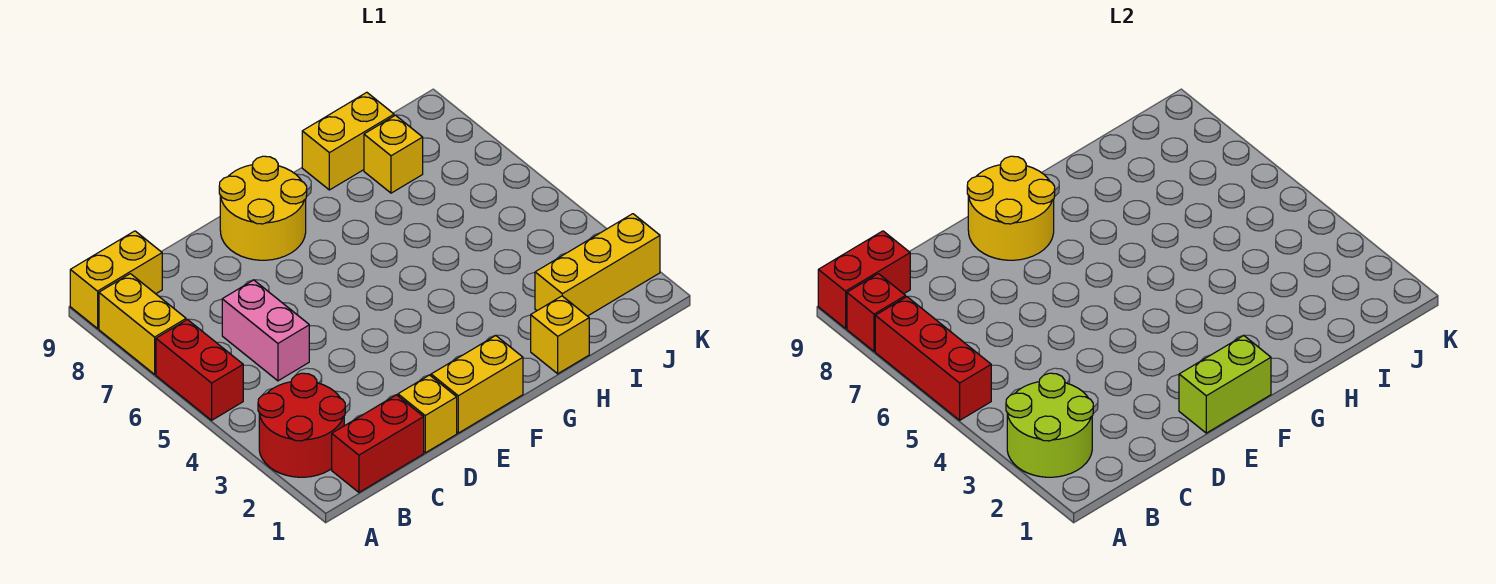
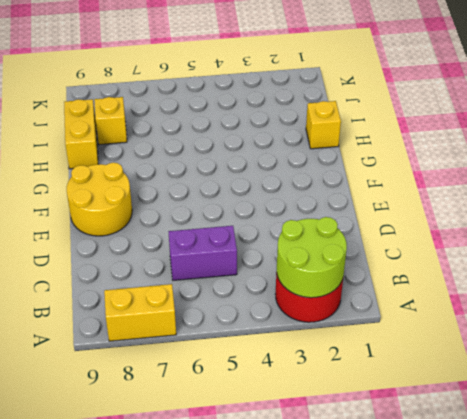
purple 1x2 brick [169,226,237,280] -> pink 1x2 brick [222,280,309,381]
none -> red 1x2 brick [156,319,243,420]
none -> yellow 1x2 brick [70,231,162,328]
none -> red 1x2 brick [332,395,424,492]

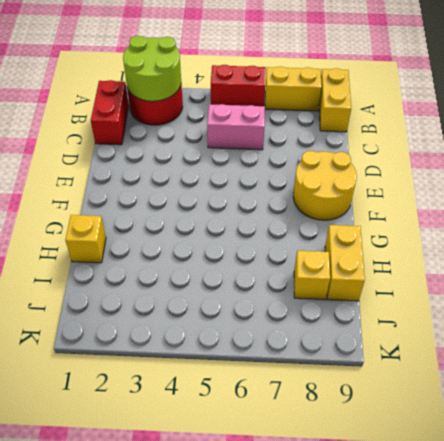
none -> yellow 1x1 brick [398,375,457,453]
none -> yellow 1x2 brick [431,335,523,433]
none -> yellow 1x3 brick [535,214,660,316]

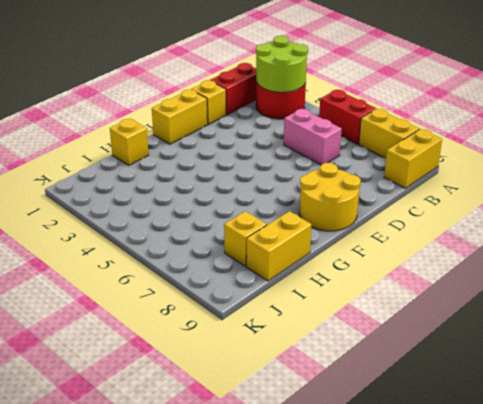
none -> yellow 1x3 brick [535,214,660,316]
none -> red 1x3 brick [875,297,991,420]
none -> red 1x1 brick [847,274,906,351]

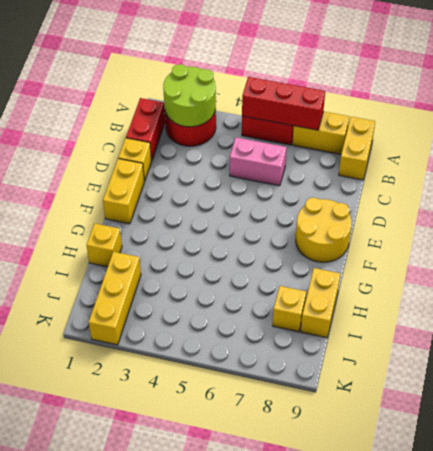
none -> red 1x1 brick [847,274,906,351]
none -> red 1x2 brick [818,231,910,328]
none -> lime 1x2 brick [1179,335,1271,433]

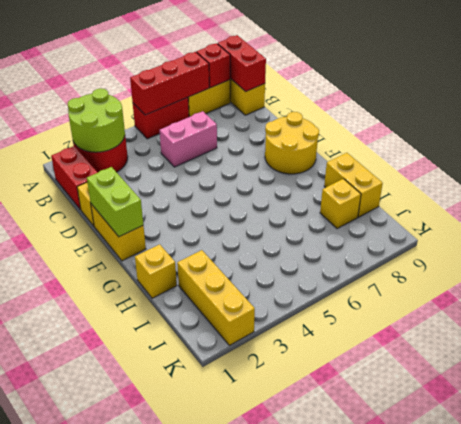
none -> yellow 2x2 round brick [967,156,1055,260]

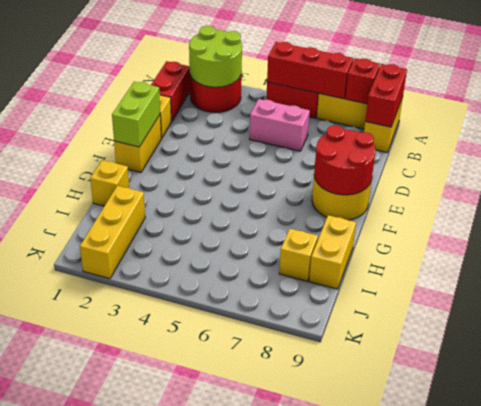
red 2x2 round brick [314,126,375,195] -> yellow 2x2 round brick [967,156,1055,260]

